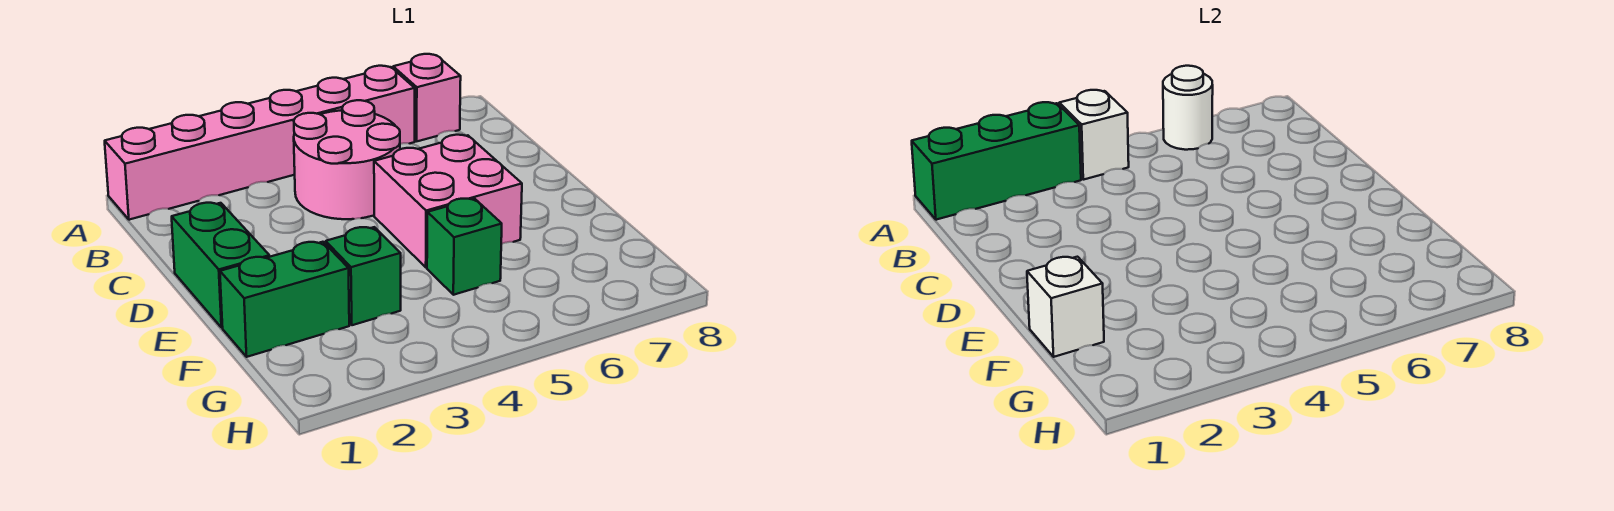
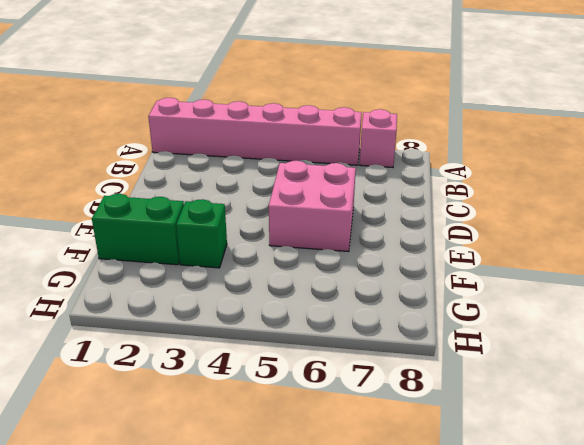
none -> pink 2x2 round brick [294,100,400,219]
none -> green 1x2 brick [172,203,270,328]
none -> green 1x1 brick [427,199,502,295]

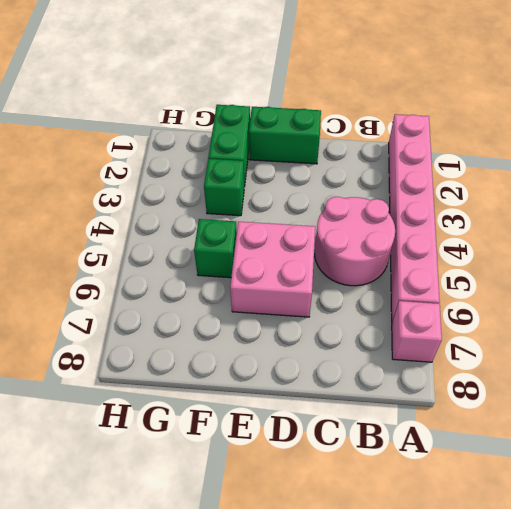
none -> green 1x3 brick [912,102,1081,220]
none -> white 1x1 brick [1059,90,1129,180]
none -> white 1x1 round brick [1163,66,1213,150]

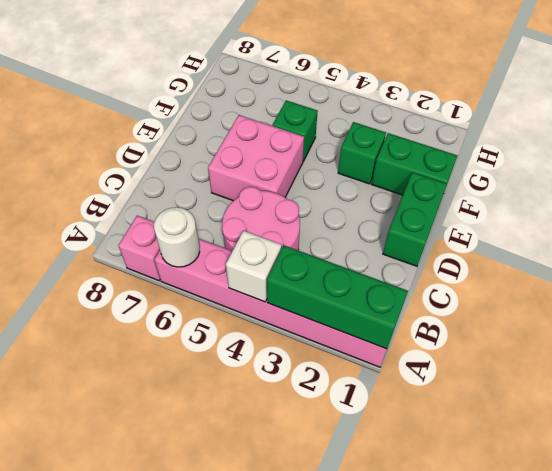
none -> white 1x1 brick [1027,257,1104,357]

